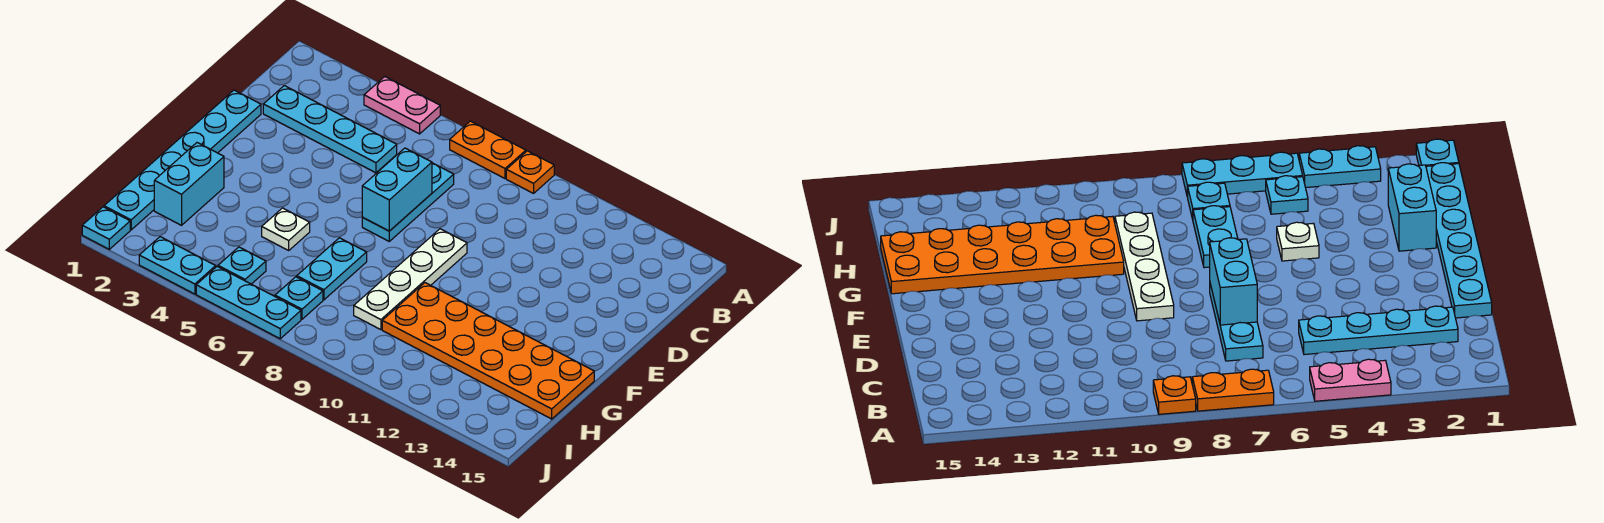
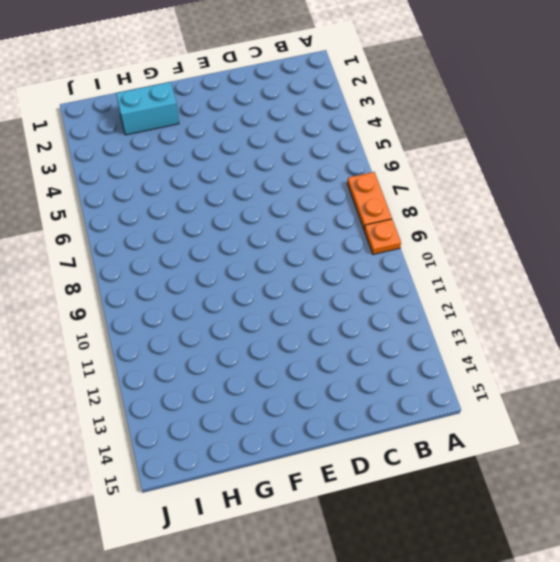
none -> pink 1x2 plate [364,77,440,134]
none -> cyan 1x4 plate [263,86,397,173]
none -> cyan 1x3 plate [362,163,454,241]

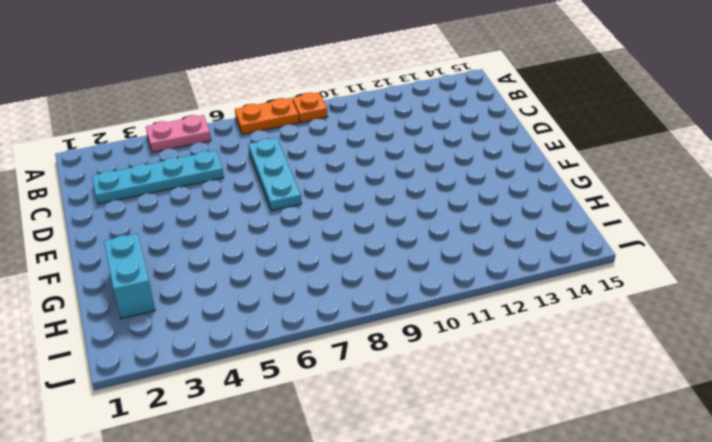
none -> cyan 1x6 plate [104,90,261,230]
none -> white 1x4 plate [354,229,467,330]
none -> white 1x1 plate [262,208,310,250]

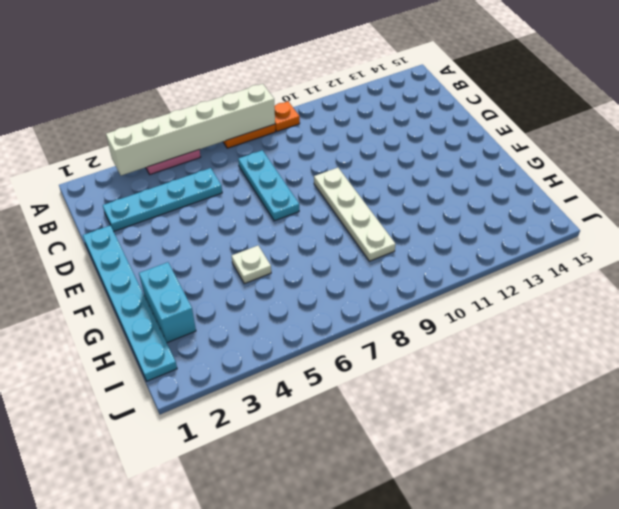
white 1x6 brick [106,84,275,175] -> none
none -> cyan 1x2 plate [297,238,367,300]
none -> orange 2x6 plate [382,283,594,419]
none -> cyan 1x1 plate [218,247,266,284]

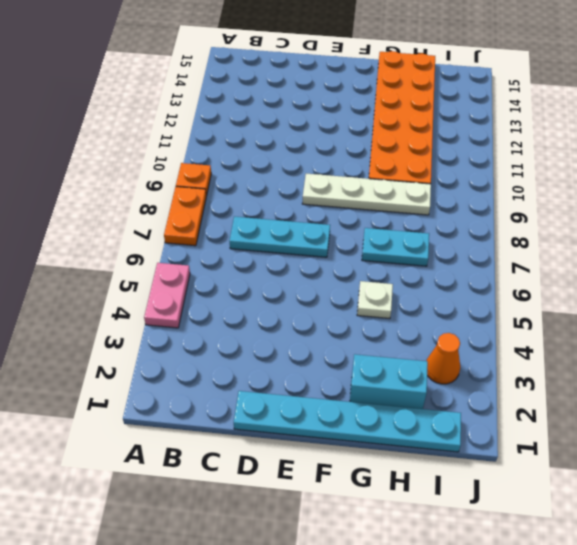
orange 1x1 cone [427,333,460,384] -> none
none -> cyan 1x4 plate [263,86,397,173]
none -> cyan 1x1 plate [218,247,266,284]
none -> cyan 1x1 plate [275,277,323,319]

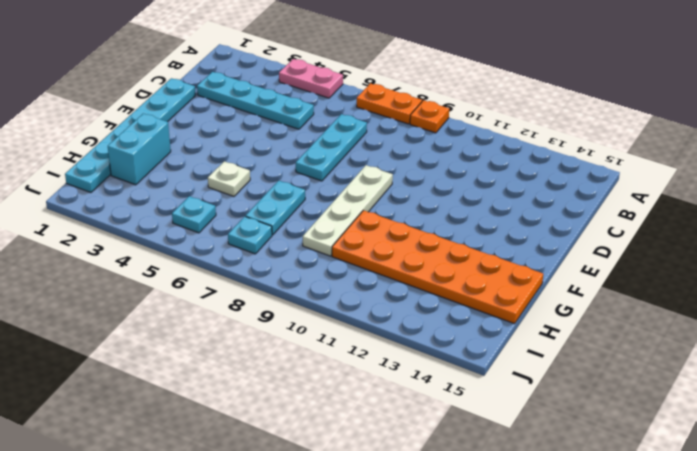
none -> cyan 1x1 plate [82,207,130,249]
none -> cyan 1x2 plate [139,237,216,294]
none -> cyan 1x3 plate [196,267,301,339]

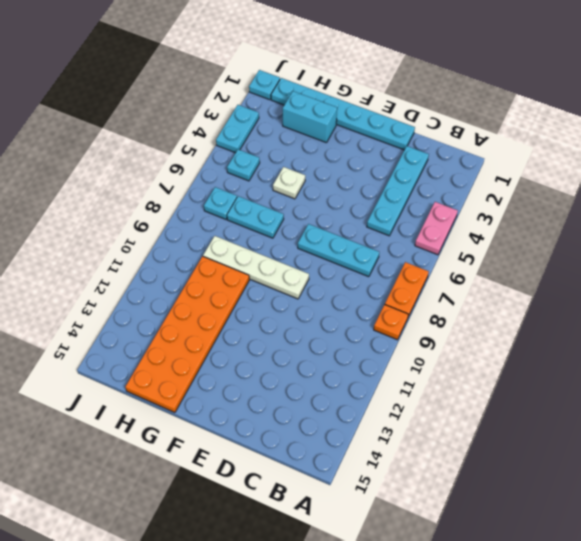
none -> cyan 1x3 plate [196,267,301,339]
none -> cyan 1x2 brick [362,148,432,231]

